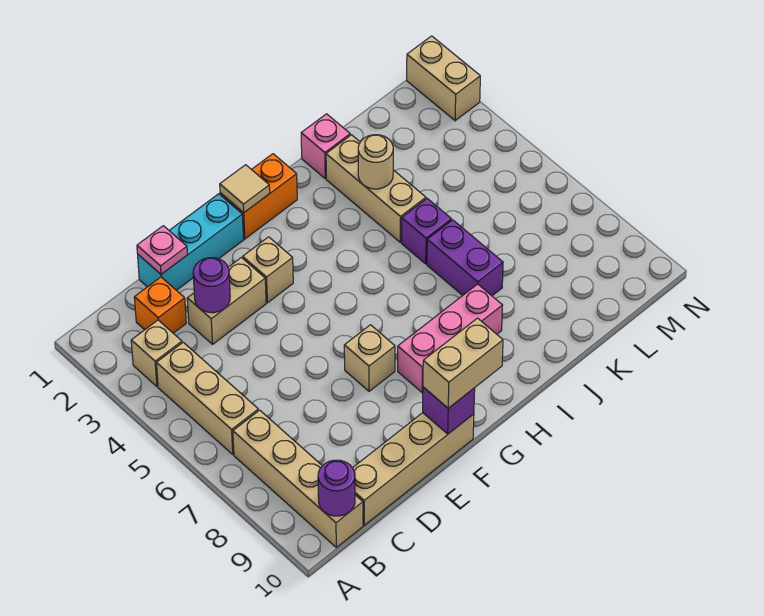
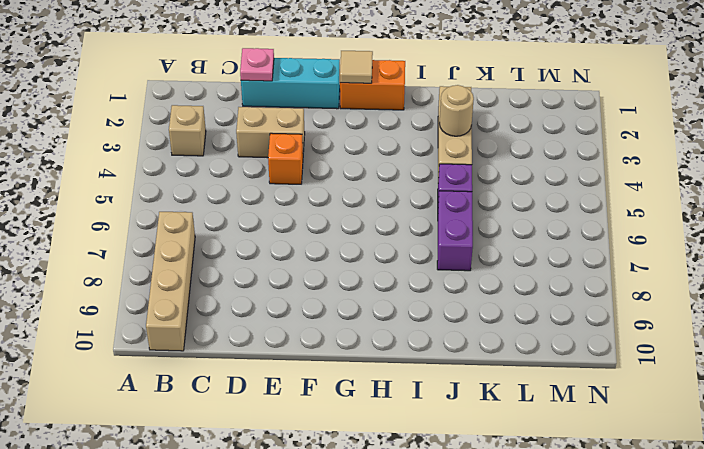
orange 1x1 brick [268,133,303,184] -> orange 1x1 brick moved to [134,277,186,333]
none -> tan 1x3 brick [156,342,258,454]
none -> tan 1x4 brick [353,413,474,525]
none -> tan 1x1 brick [243,237,293,303]

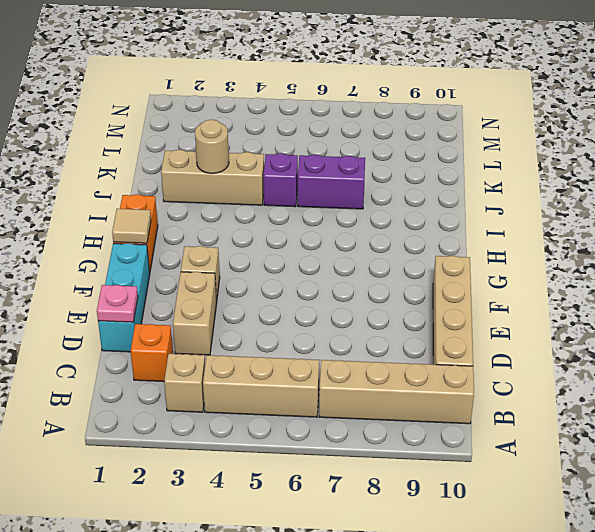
none -> tan 1x1 brick [344,325,395,391]
none -> pink 1x3 brick [398,284,503,392]
none -> pink 1x1 brick [301,114,350,179]

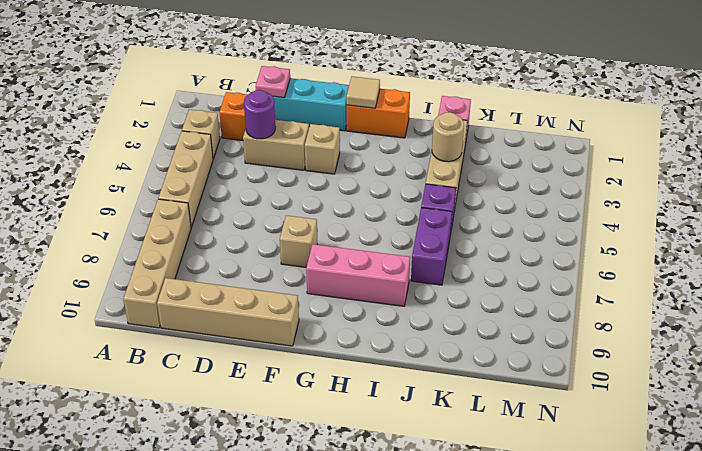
none -> tan 1x2 brick [407,36,480,121]
none -> purple 1x1 round brick [318,460,355,516]
none -> purple 1x1 brick [422,387,475,434]

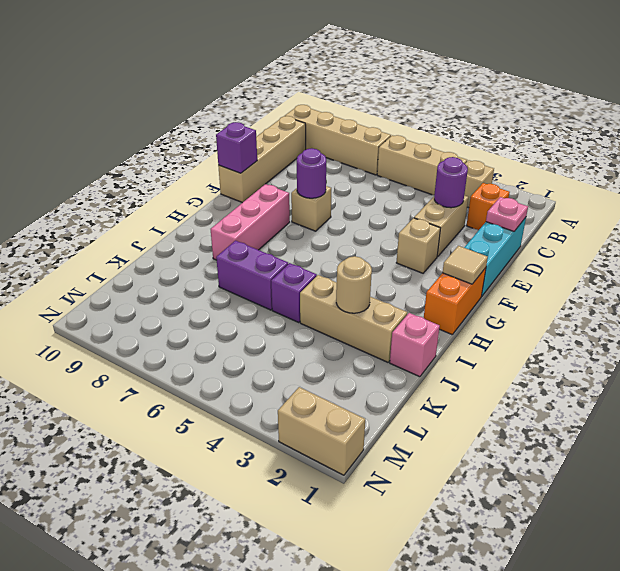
purple 1x1 round brick [297,148,326,198] -> purple 1x1 round brick moved to [318,460,355,516]
none -> tan 1x2 brick [423,318,503,408]

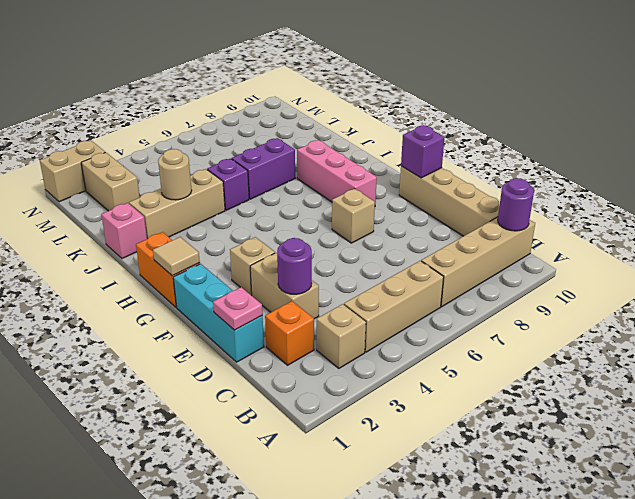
tan 1x2 brick [81,152,140,211] -> tan 1x2 brick moved to [423,318,503,408]

